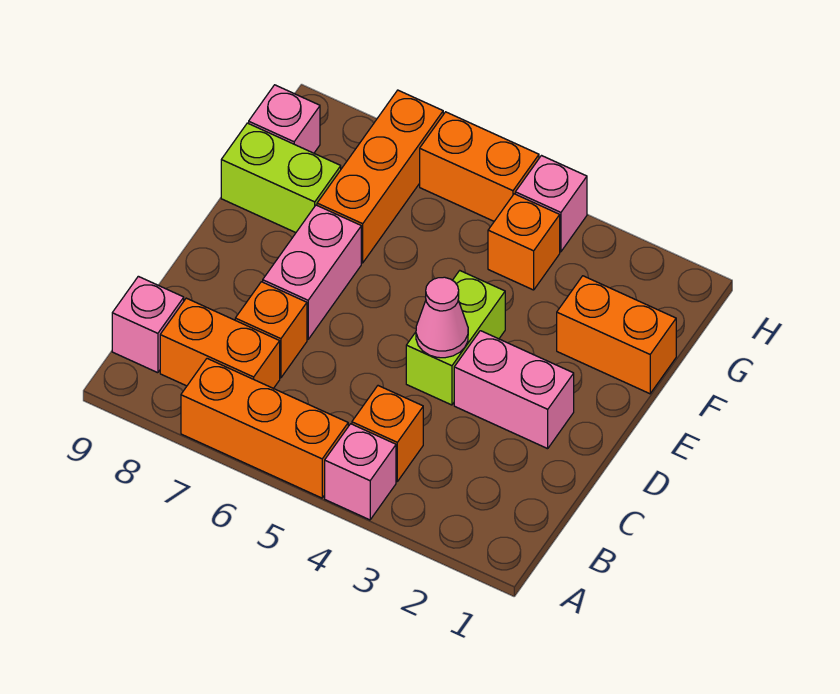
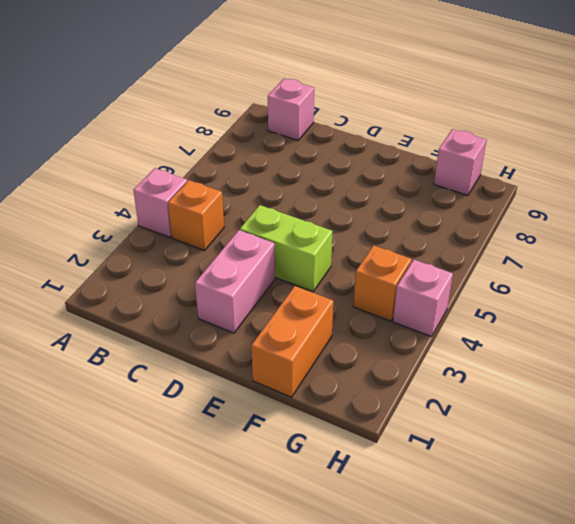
none -> orange 1x3 brick [181,359,348,498]
none -> orange 1x2 brick [160,298,280,388]
none -> orange 1x1 brick [235,282,307,378]

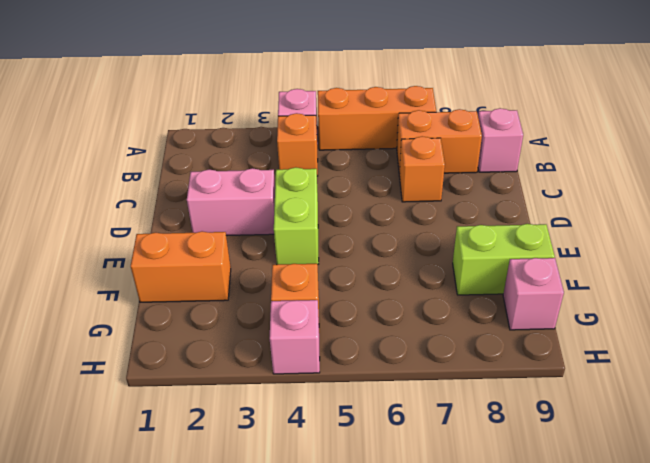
none -> pink 1x2 brick [263,205,361,339]
none -> orange 1x3 brick [317,90,443,263]
none -> orange 1x2 brick [420,112,539,221]

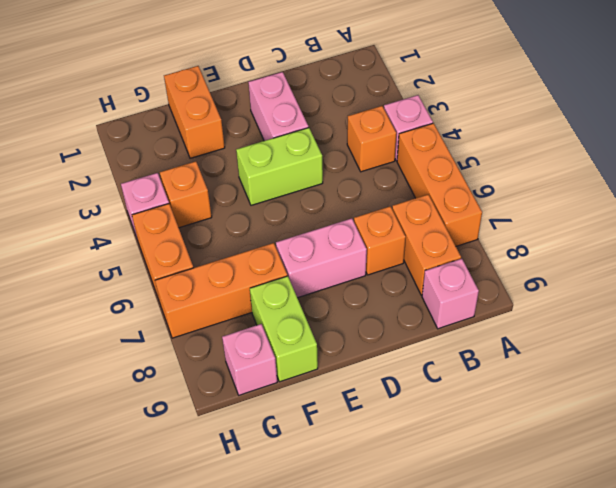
none -> pink 1x1 cone [416,277,468,358]

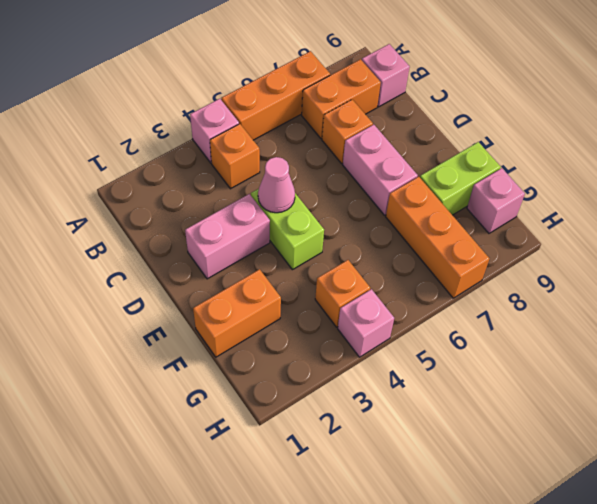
none -> orange 1x2 brick [420,112,539,221]

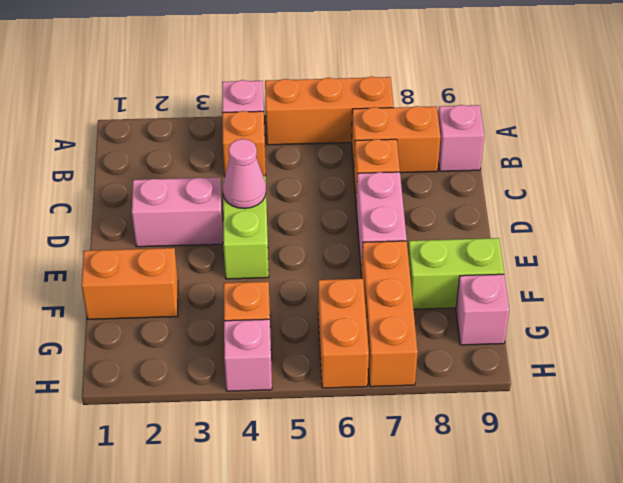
orange 1x2 brick [318,279,369,388] -> orange 1x2 brick turned to [420,112,539,221]

